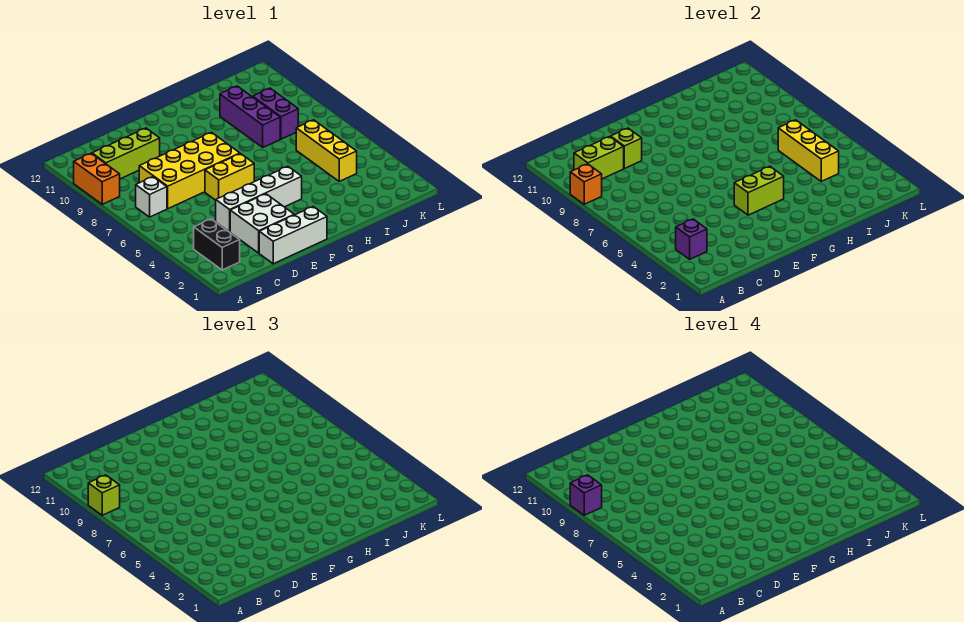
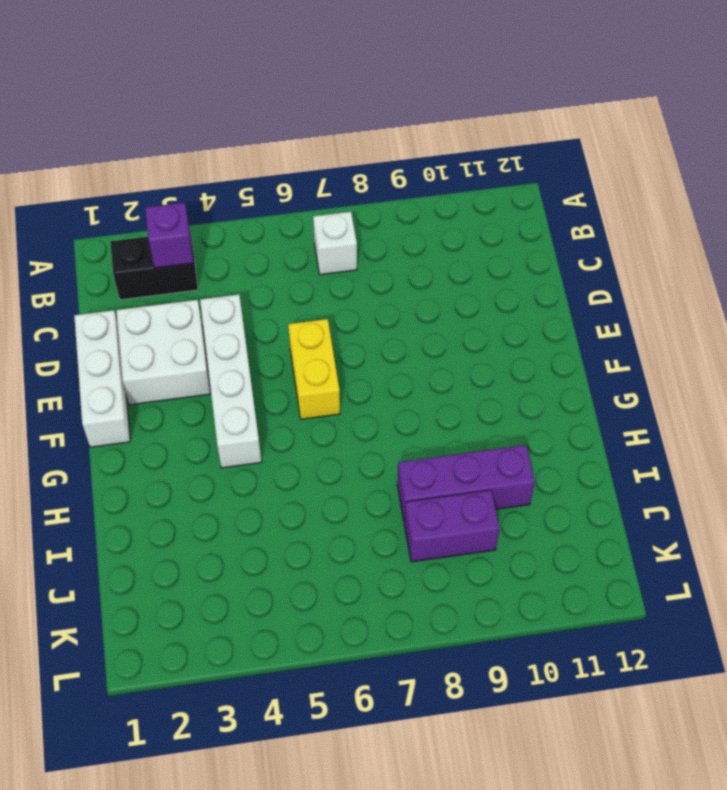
none -> orange 1x2 brick [74,154,120,204]
none -> lime 1x3 brick [92,128,160,179]
none -> yellow 2x4 brick [139,133,240,209]

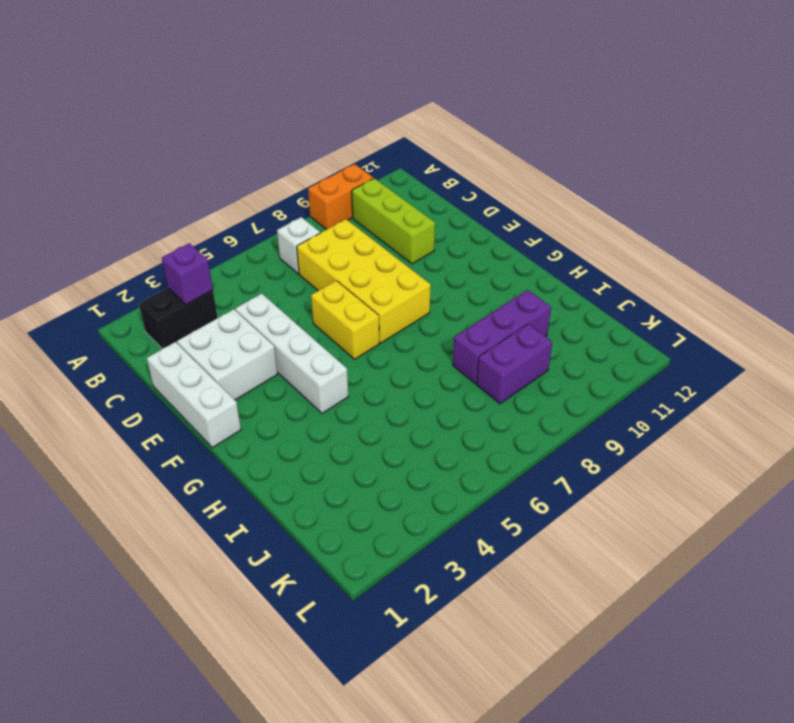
none -> yellow 1x3 brick [296,120,357,181]
none -> orange 1x1 brick [570,164,602,204]
none -> lime 1x2 brick [574,137,624,179]

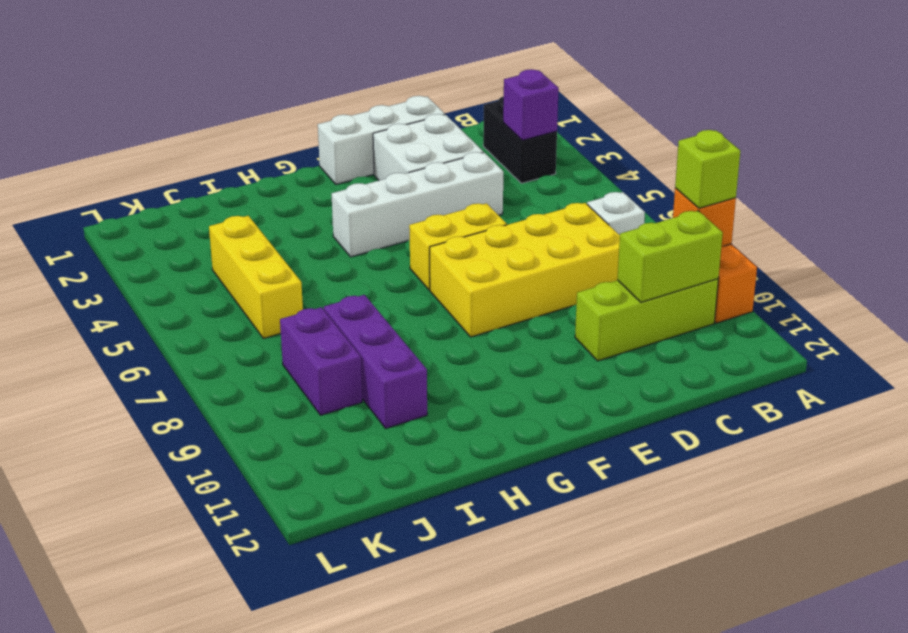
none -> lime 1x1 brick [611,128,642,169]
none -> lime 1x2 brick [734,166,784,215]
none -> yellow 1x3 brick [778,120,839,181]

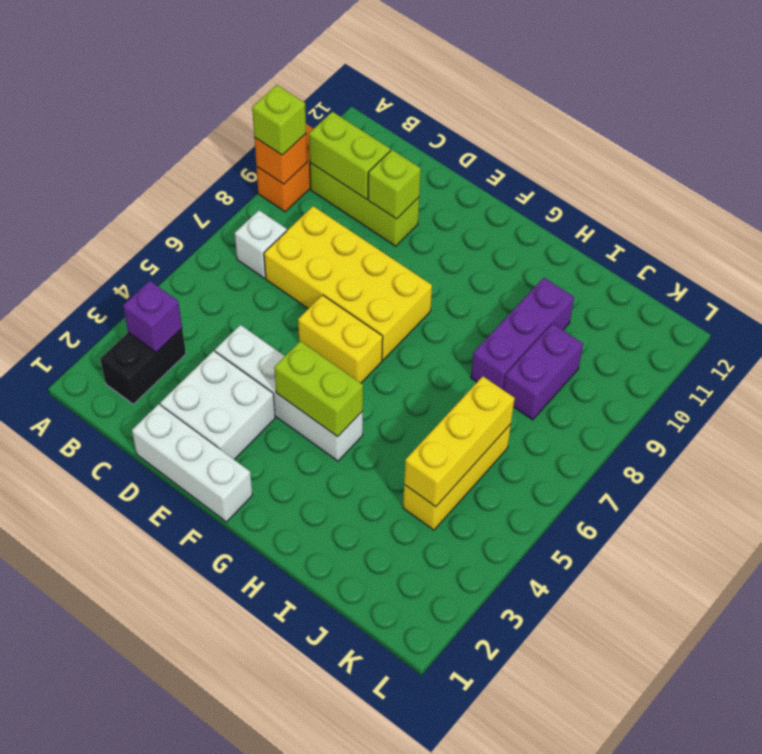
none -> purple 1x1 brick [570,475,602,515]

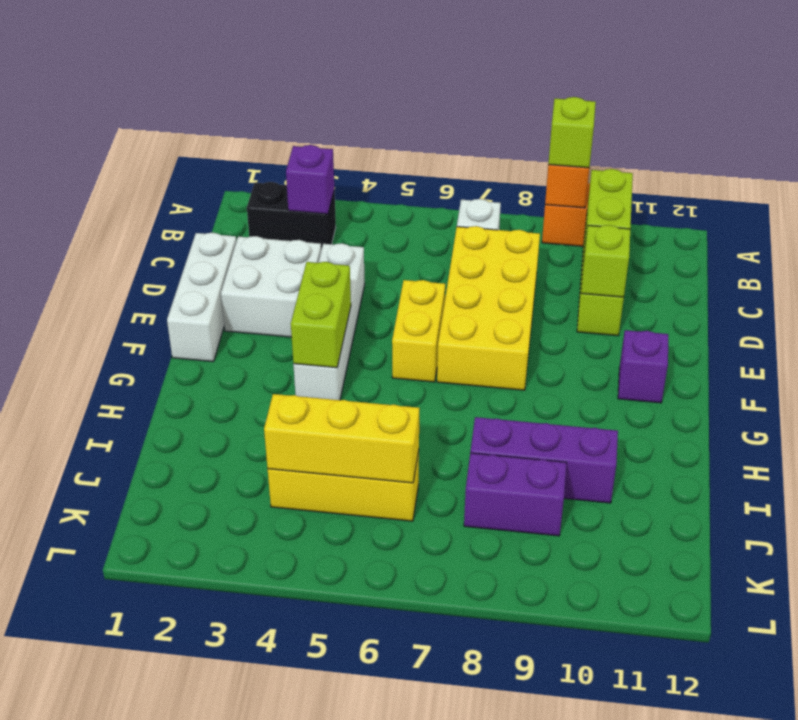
purple 1x1 brick [618,330,668,403] -> purple 1x1 brick moved to [570,475,602,515]

